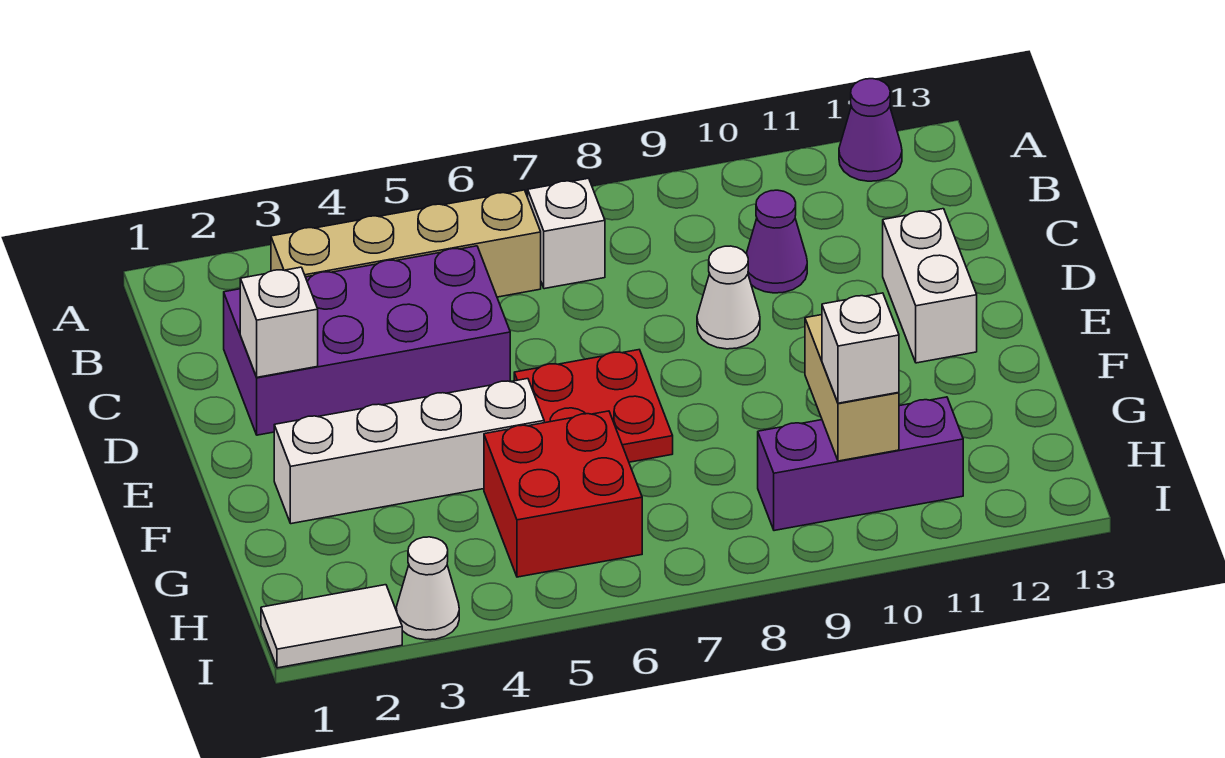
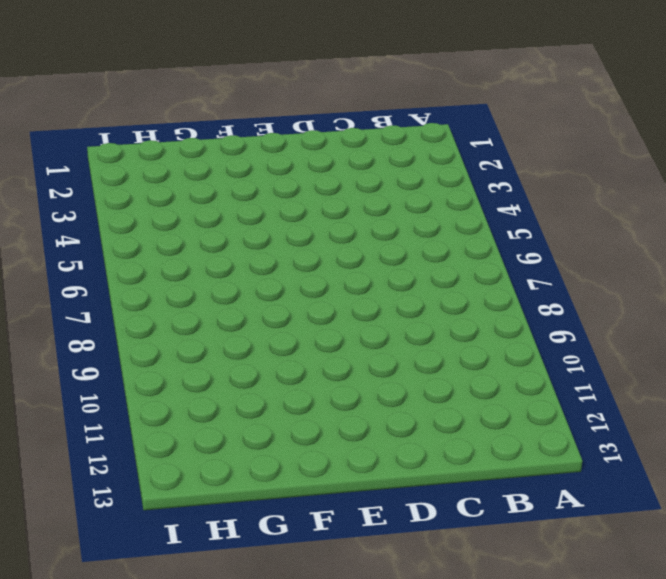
none -> purple 1x1 cone [839,79,902,181]
none -> tan 1x4 brick [271,190,541,297]
none -> white 1x1 brick [528,178,605,289]

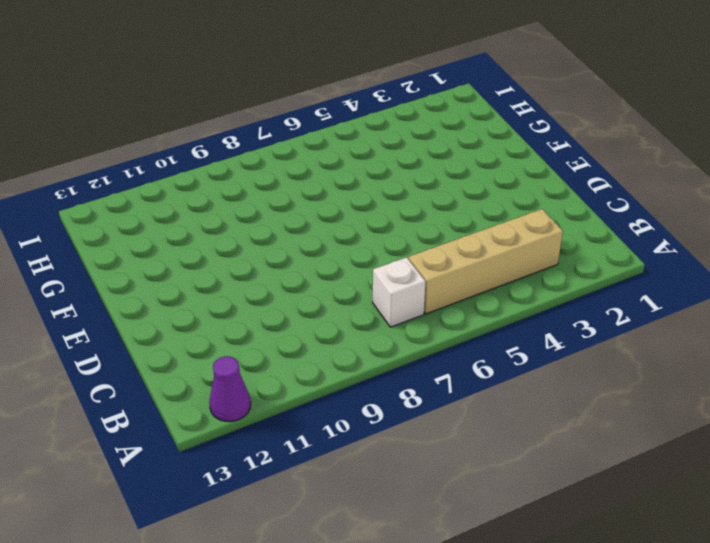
none -> purple 2x4 brick [224,246,510,435]
none -> purple 1x1 cone [746,190,807,293]
none -> white 1x1 cone [697,246,760,349]

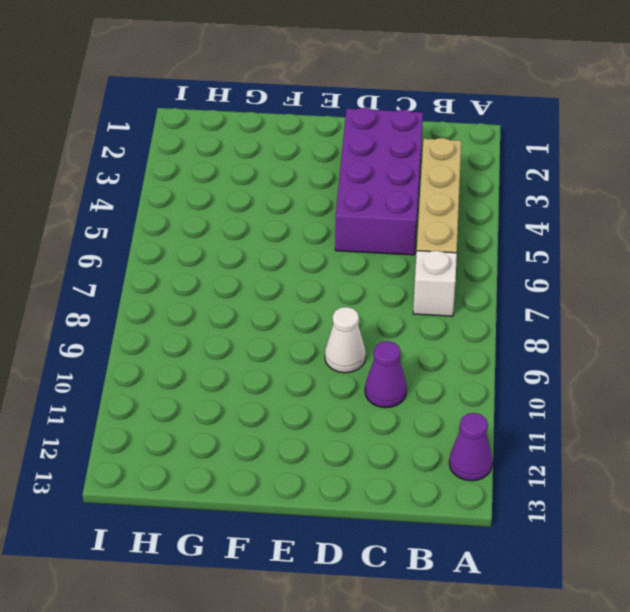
none -> white 1x2 brick [883,209,977,363]
none -> red 2x2 plate [514,350,673,462]
none -> white 1x4 brick [274,379,544,524]

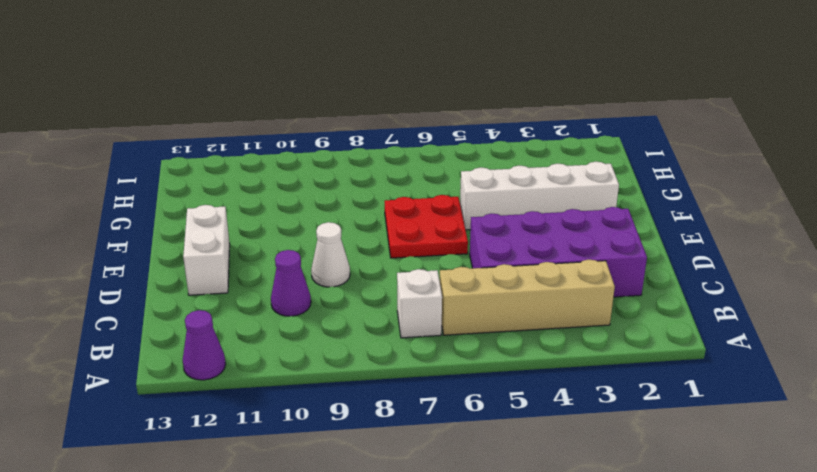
none -> red 2x2 brick [484,411,642,577]
none -> purple 1x3 brick [758,397,963,531]
none -> white 1x2 tile [261,585,402,668]

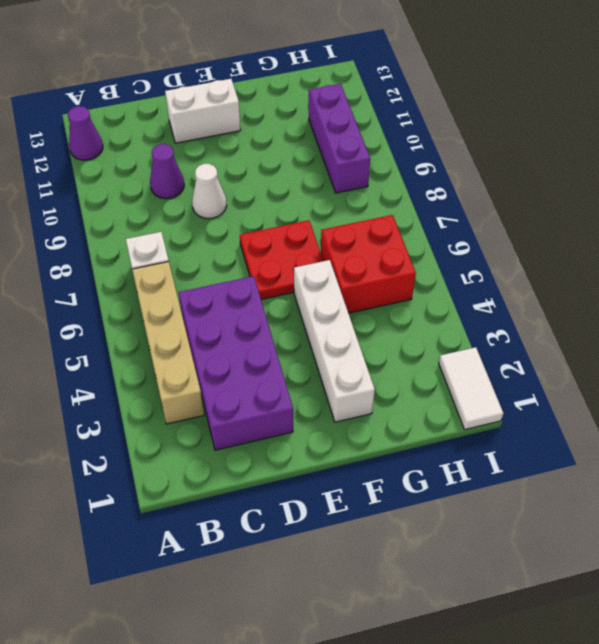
none -> white 1x1 cone [396,537,459,640]
none -> white 1x1 brick [240,267,318,377]
none -> tan 1x2 brick [805,315,899,461]

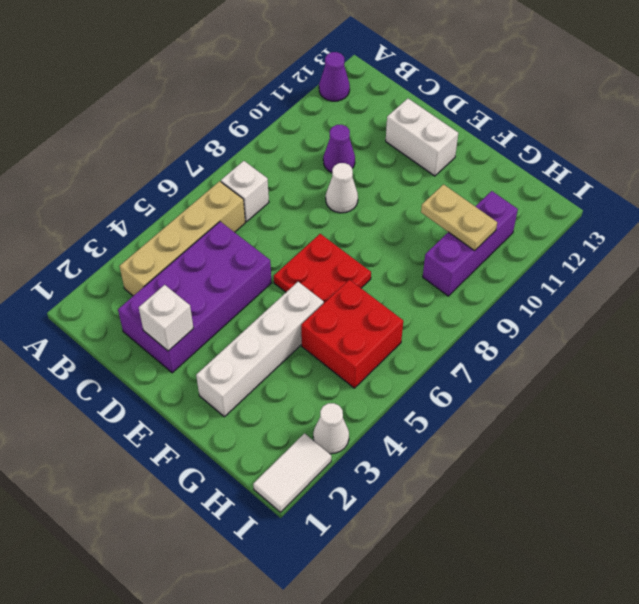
tan 1x2 plate [421,184,497,251] -> tan 1x2 brick [805,315,899,461]
none -> white 1x1 brick [822,293,899,403]

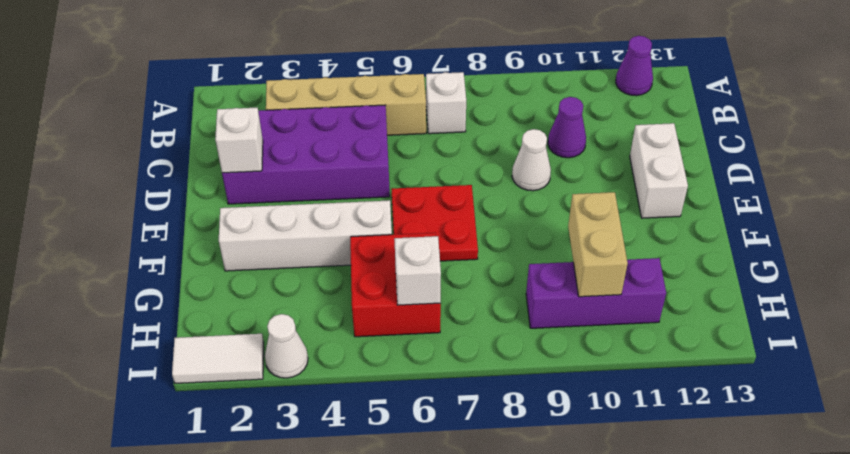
white 1x1 brick [394,236,441,305] -> white 1x1 brick moved to [822,293,899,403]

